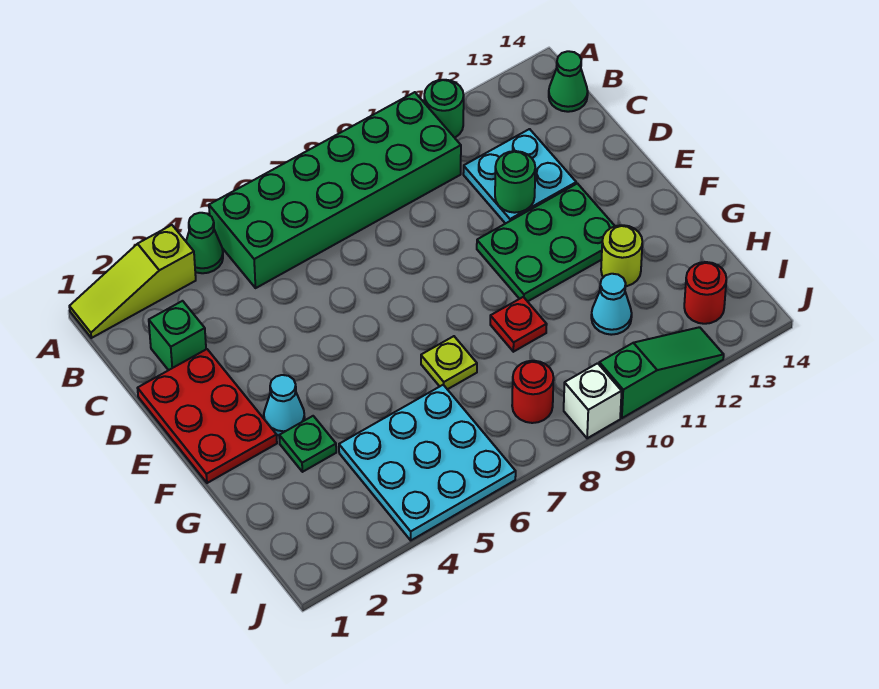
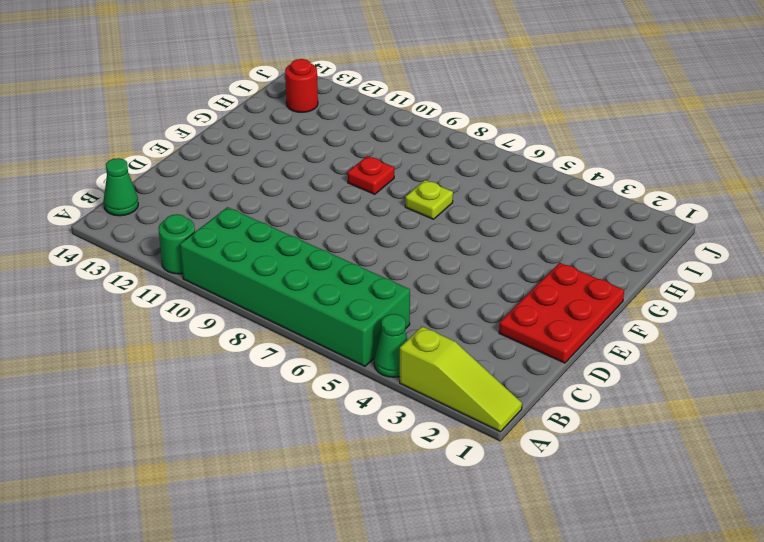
none -> green 1x1 brick [149,301,206,370]
none -> cyan 2x2 plate [463,129,576,224]
none -> green 2x3 plate [477,184,615,302]

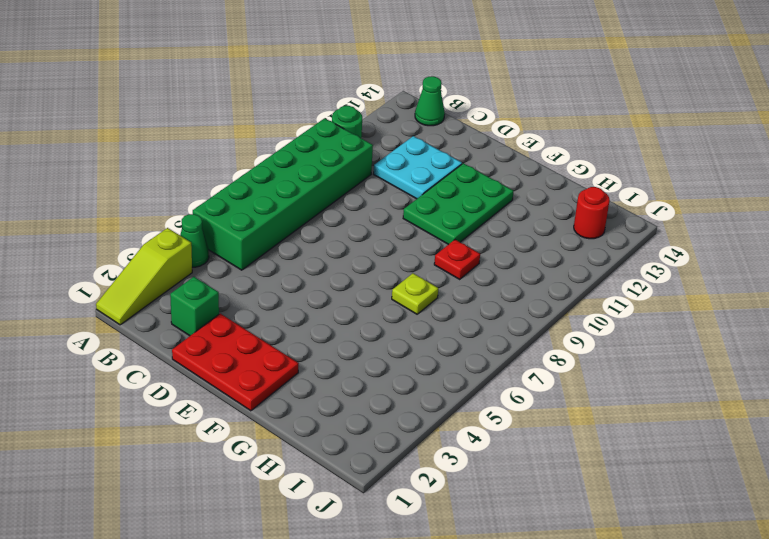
none -> cyan 1x1 cone [264,375,305,435]
none -> green 1x1 plate [279,416,336,472]
none -> lime 1x1 round brick [601,225,642,286]

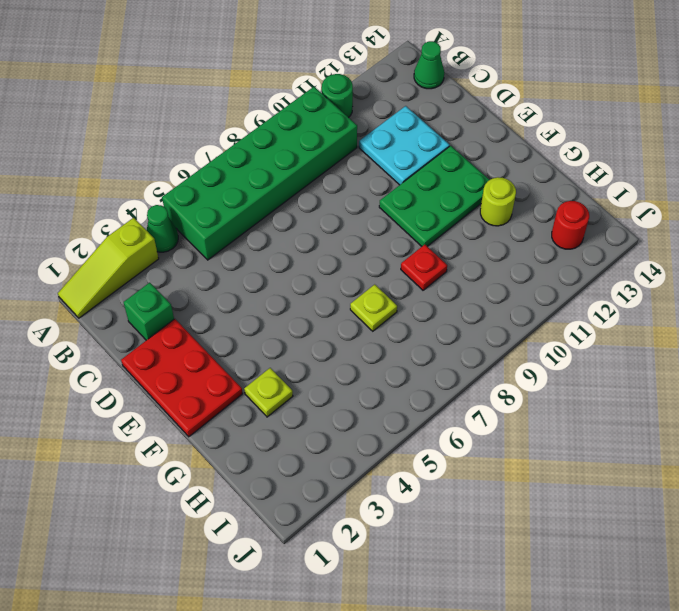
lime 1x1 plate [244,368,293,417] -> green 1x1 plate [279,416,336,472]
none -> cyan 1x1 cone [264,375,305,435]
none -> cyan 3x3 plate [339,385,516,540]
none -> cyan 1x1 cone [591,274,632,335]

